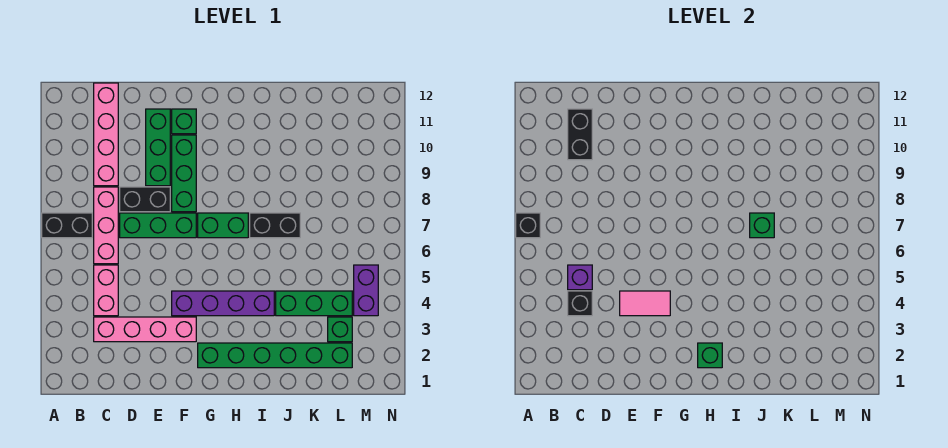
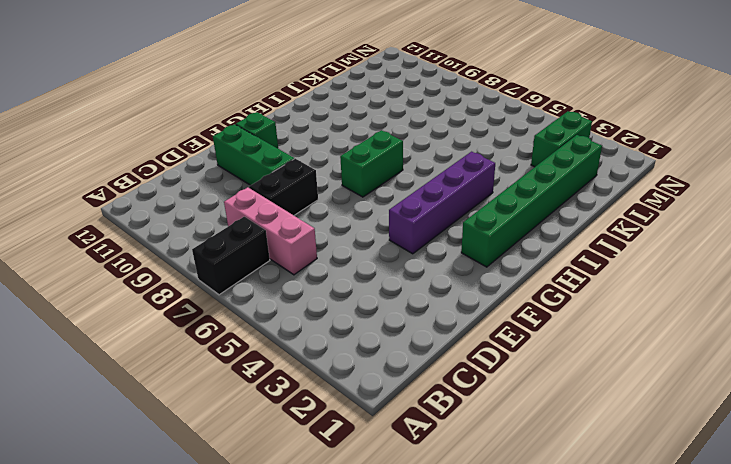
green 1x2 brick [531,111,592,167] -> green 1x1 brick [328,317,352,342]
none -> pink 1x4 brick [94,317,196,342]
none -> pink 1x2 brick [94,265,118,316]
none -> pink 1x4 brick [94,83,118,186]

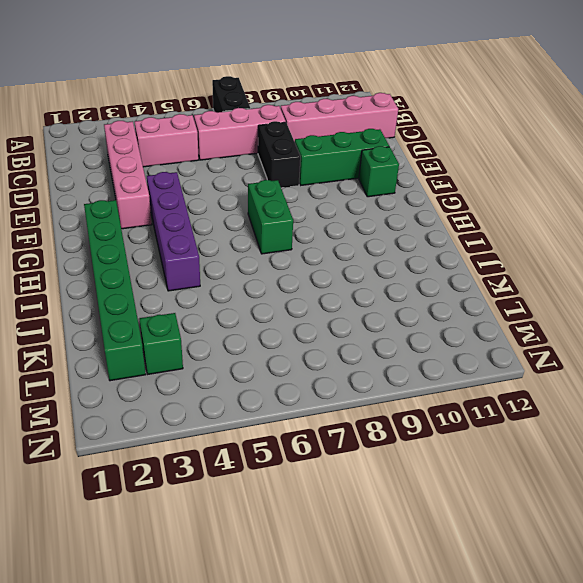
none -> green 1x3 brick [120,213,196,238]
none -> green 1x3 brick [172,135,196,212]
none -> black 1x2 brick [250,213,300,238]

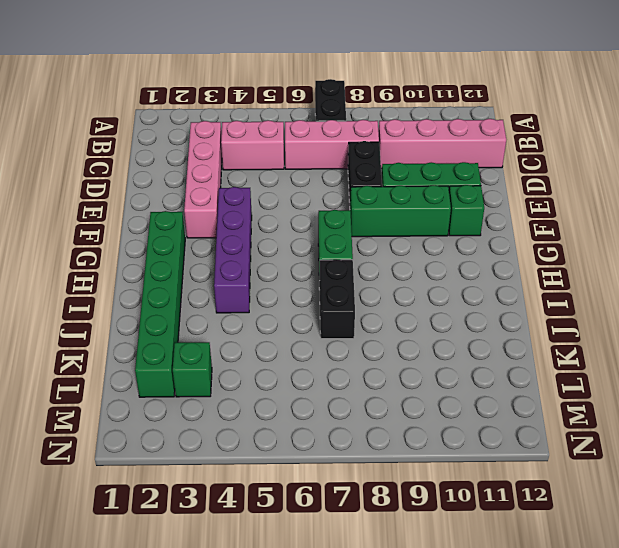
none -> green 1x3 brick [120,213,196,238]
none -> green 1x3 brick [276,291,352,316]
none -> purple 1x2 brick [354,265,378,316]

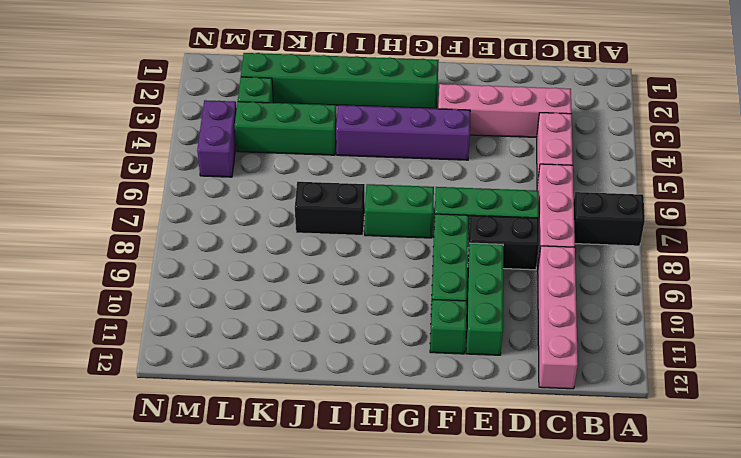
none -> black 1x1 brick [516,213,540,238]
none -> black 1x1 brick [568,291,592,316]
none -> purple 1x1 brick [568,265,592,290]

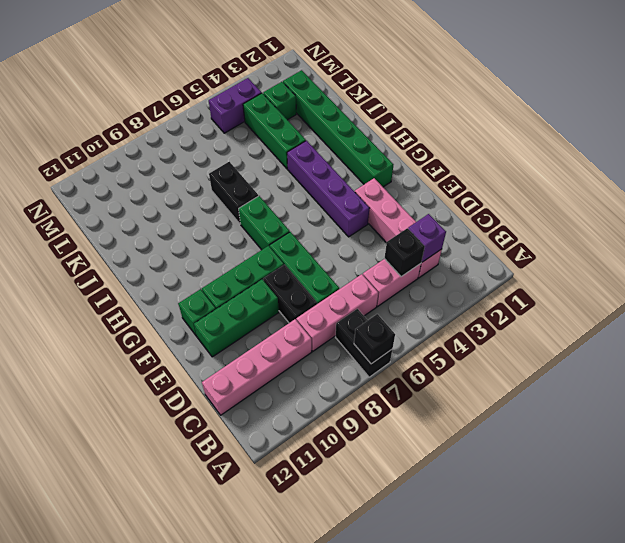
purple 1x1 brick [408,214,446,262] -> purple 1x1 brick moved to [568,265,592,290]
none -> black 1x2 brick [568,109,592,160]
none -> pink 1x2 tile [620,291,670,316]
none -> green 1x1 brick [698,343,722,368]

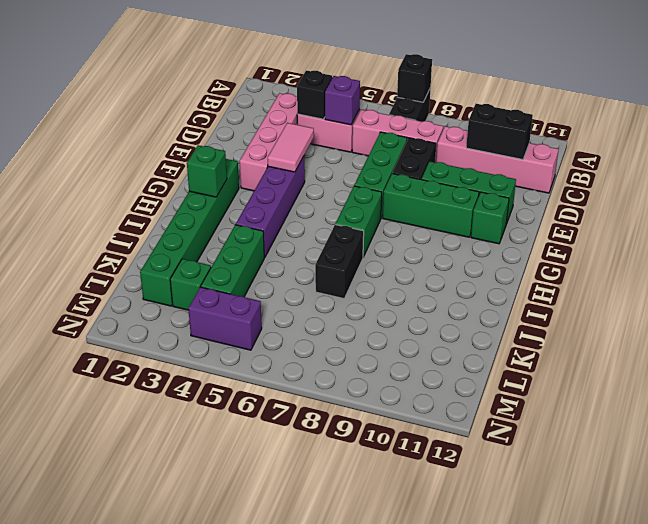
none -> green 1x1 brick [750,213,774,238]

